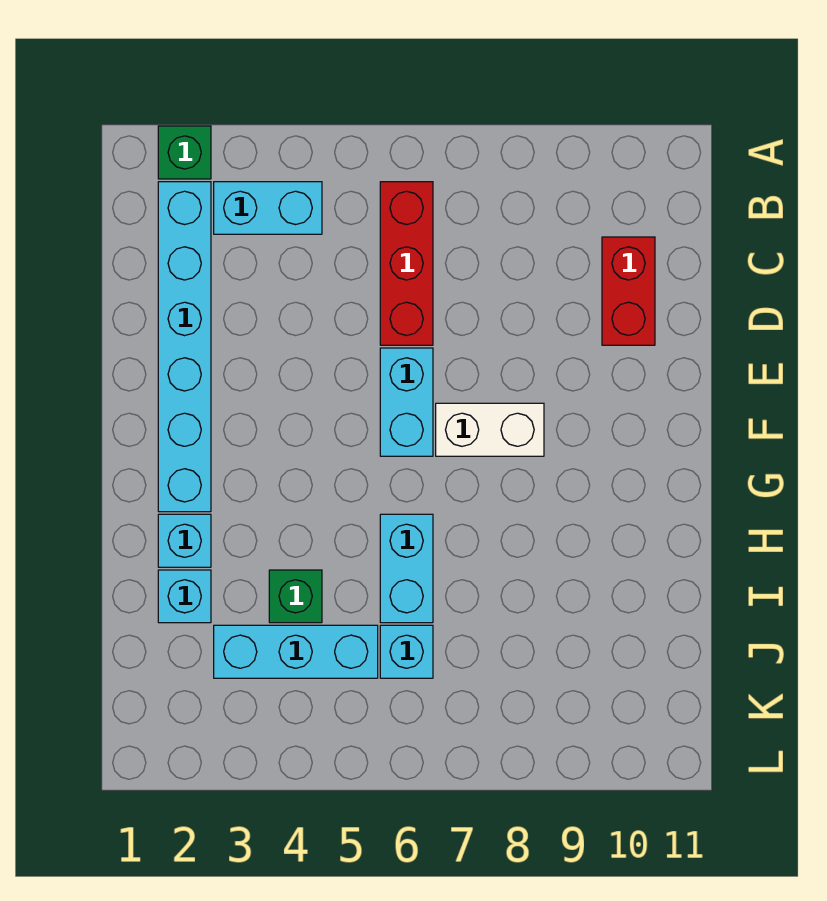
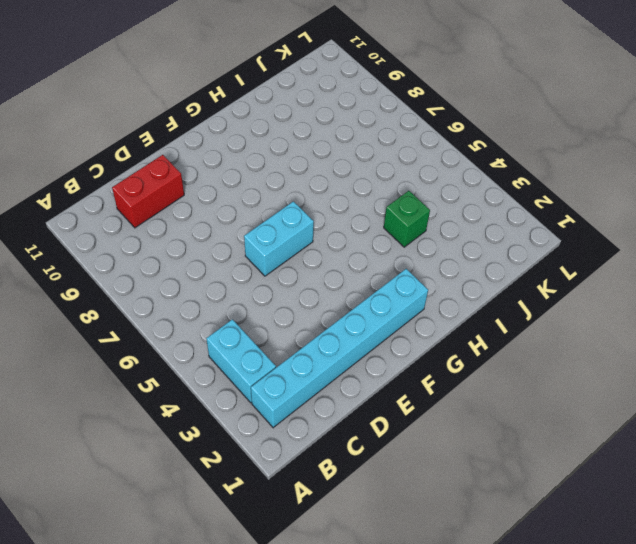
none -> green 1x1 brick [158,126,211,179]
none -> red 1x3 brick [380,182,433,345]
none -> white 1x2 brick [436,403,544,456]

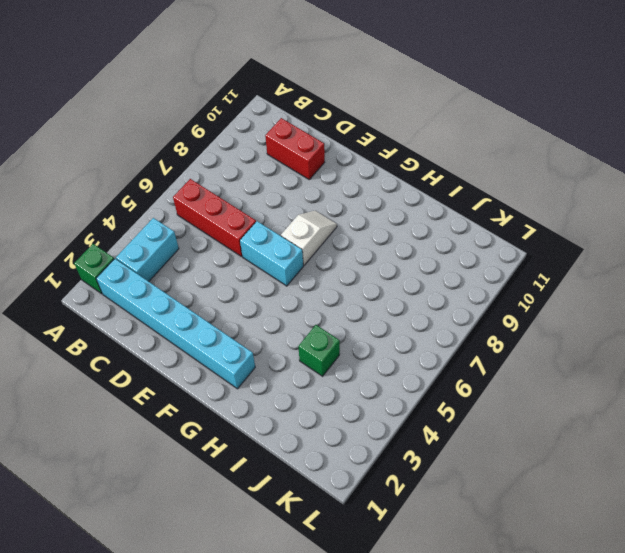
white 1x2 slope [281,211,337,265] -> white 1x2 brick [436,403,544,456]
none -> cyan 1x1 brick [158,514,211,567]
none -> cyan 1x2 brick [380,514,433,623]
none -> cyan 1x1 brick [158,570,211,623]

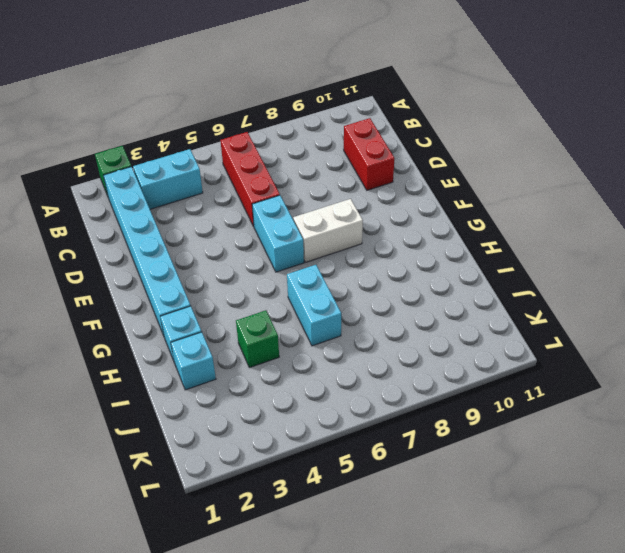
none -> cyan 1x3 brick [214,625,378,678]
none -> cyan 1x1 brick [380,625,433,678]

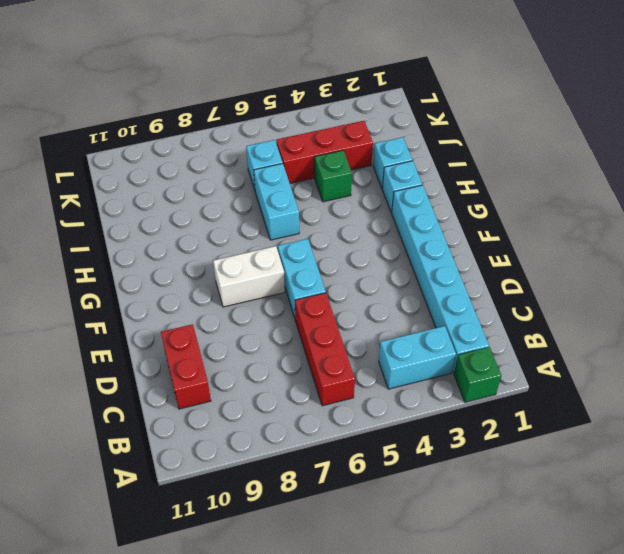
red 1x3 brick [277,121,373,183] -> cyan 1x3 brick [214,625,378,678]

